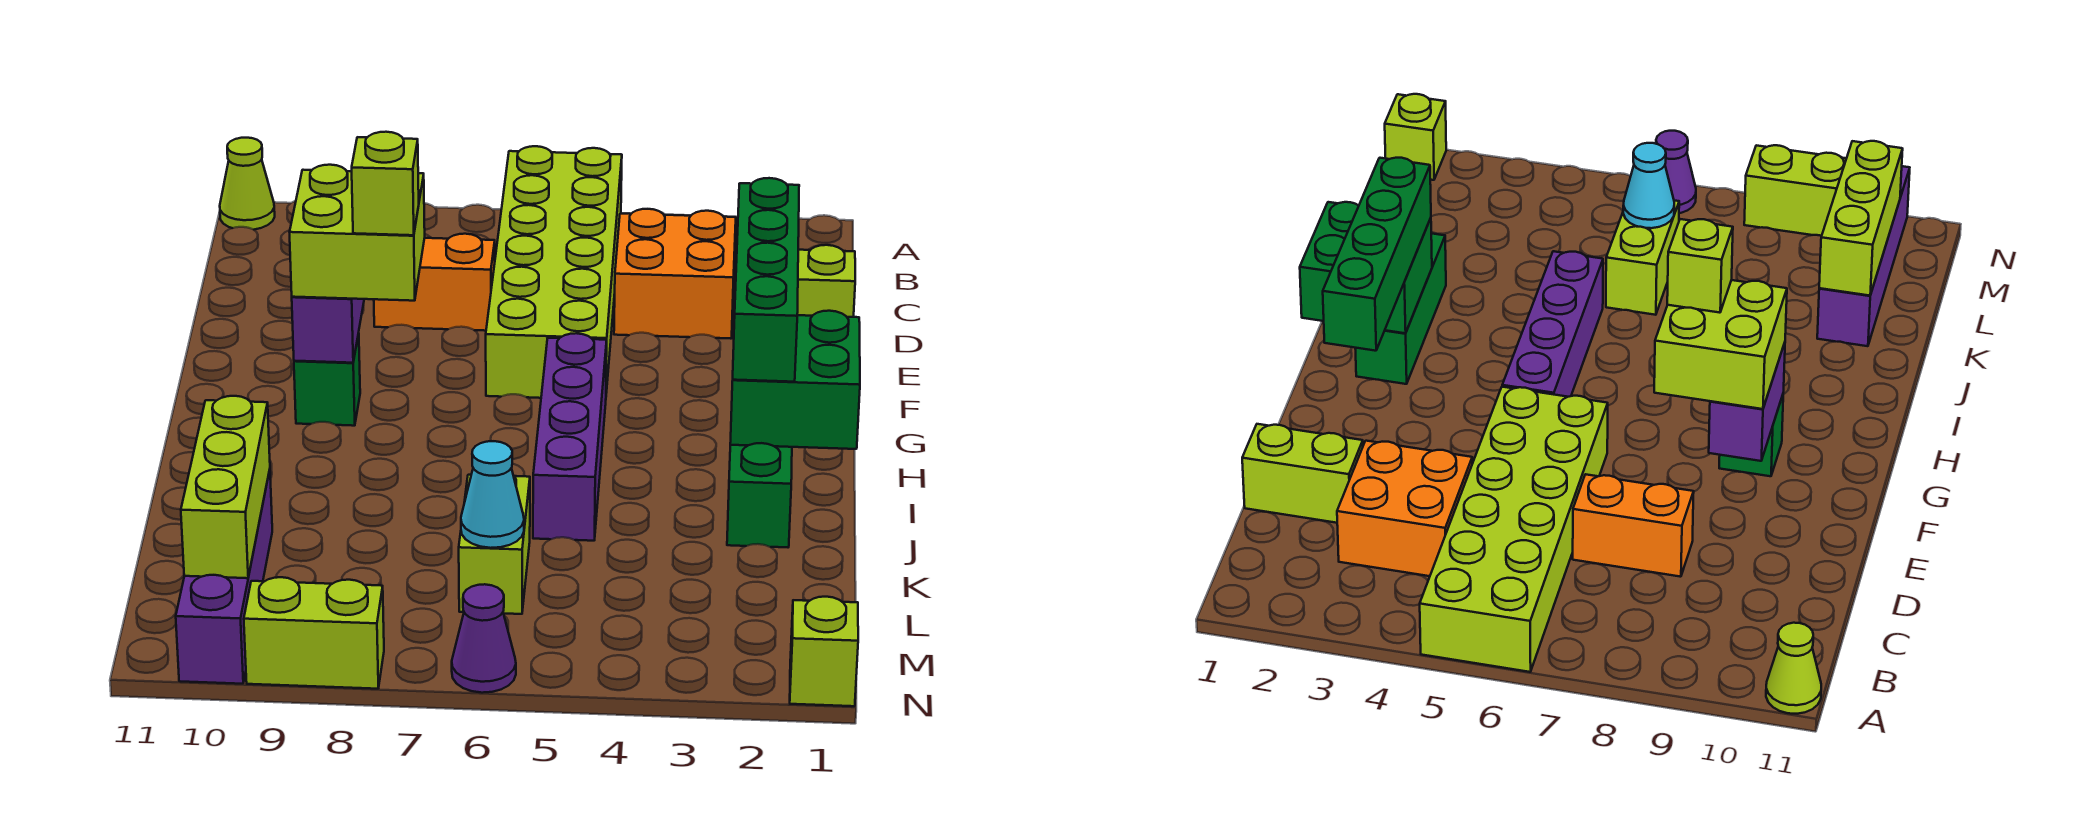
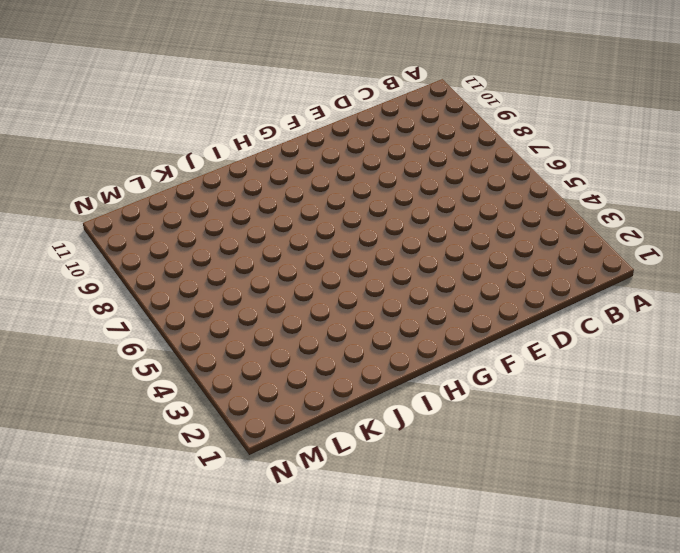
none -> lime 2x6 brick [486,146,622,398]
none -> lime 1x1 cone [220,138,275,230]
none -> orange 2x2 brick [614,209,736,339]

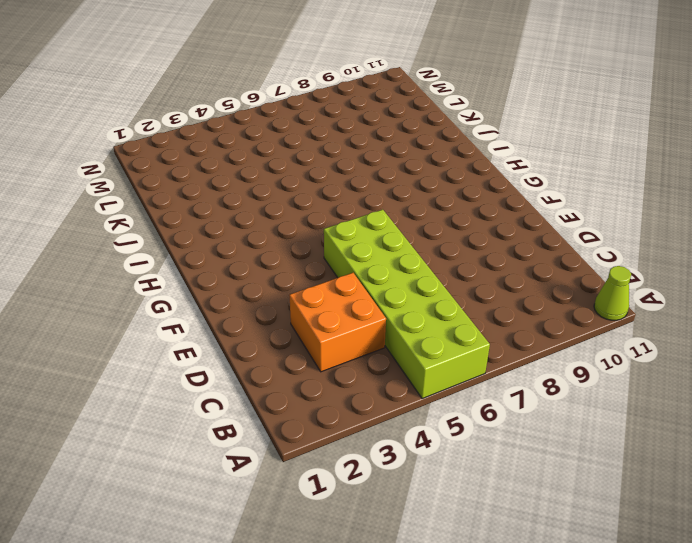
none -> lime 1x2 brick [797,245,855,317]
none -> orange 1x2 brick [374,234,495,331]
none -> purple 1x4 brick [533,333,607,541]

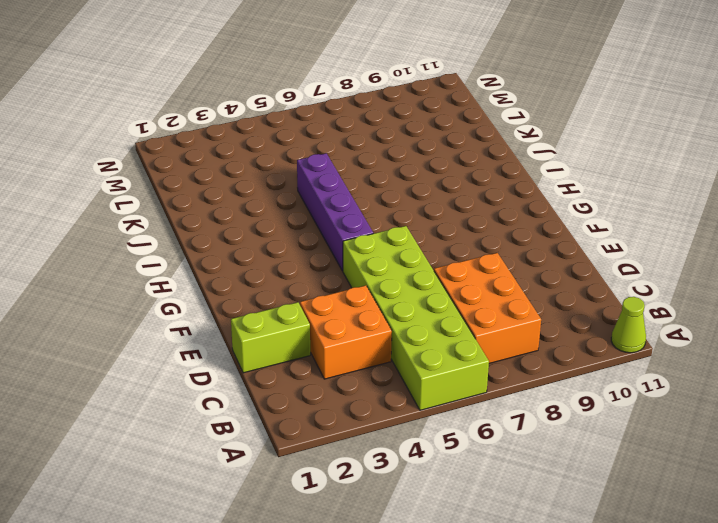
orange 2x3 brick [434,253,541,363] -> orange 1x2 brick [374,234,495,331]
none -> green 1x1 brick [294,333,360,426]
none -> green 1x3 brick [727,443,792,547]
none -> lime 1x2 brick [459,475,530,614]

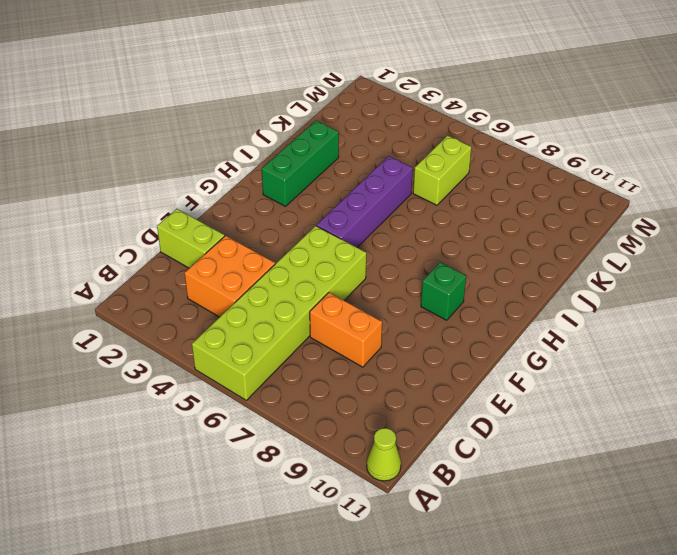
none -> purple 1x4 brick [176,470,272,684]
none -> lime 1x1 brick [790,597,858,706]
none -> purple 1x1 cone [452,584,516,693]

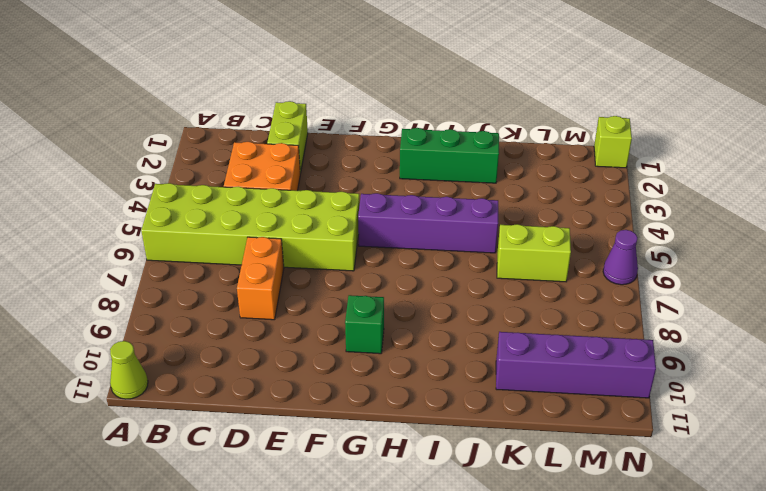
none -> lime 1x2 brick [244,577,384,689]
none -> purple 1x2 brick [292,297,364,363]
none -> green 2x2 brick [730,311,860,449]

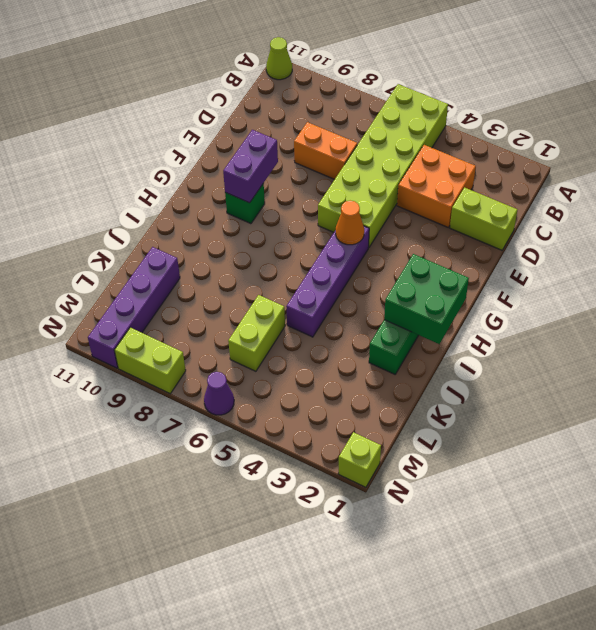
orange 1x1 cone [336,201,364,245] -> none
none -> lime 1x3 brick [181,396,270,578]
none -> cyan 1x1 cone [461,441,524,548]
none -> green 1x4 brick [733,178,799,382]

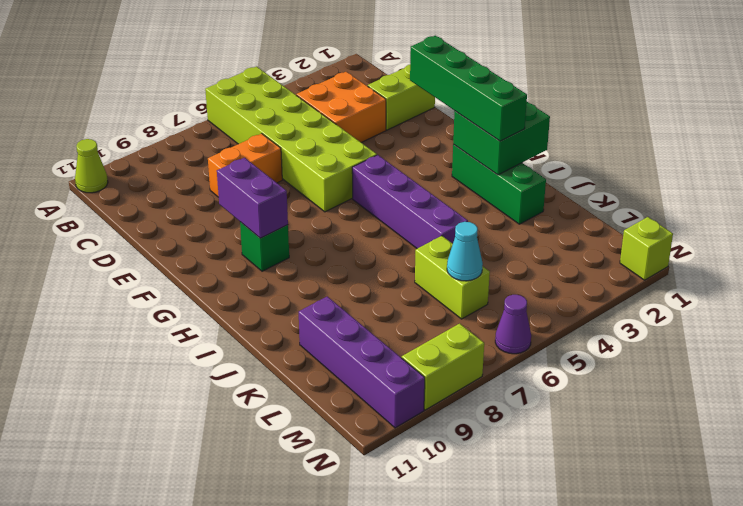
none -> lime 1x3 brick [181,396,270,578]
none -> lime 2x2 brick [290,165,425,301]
none -> lime 1x1 brick [352,132,419,235]

